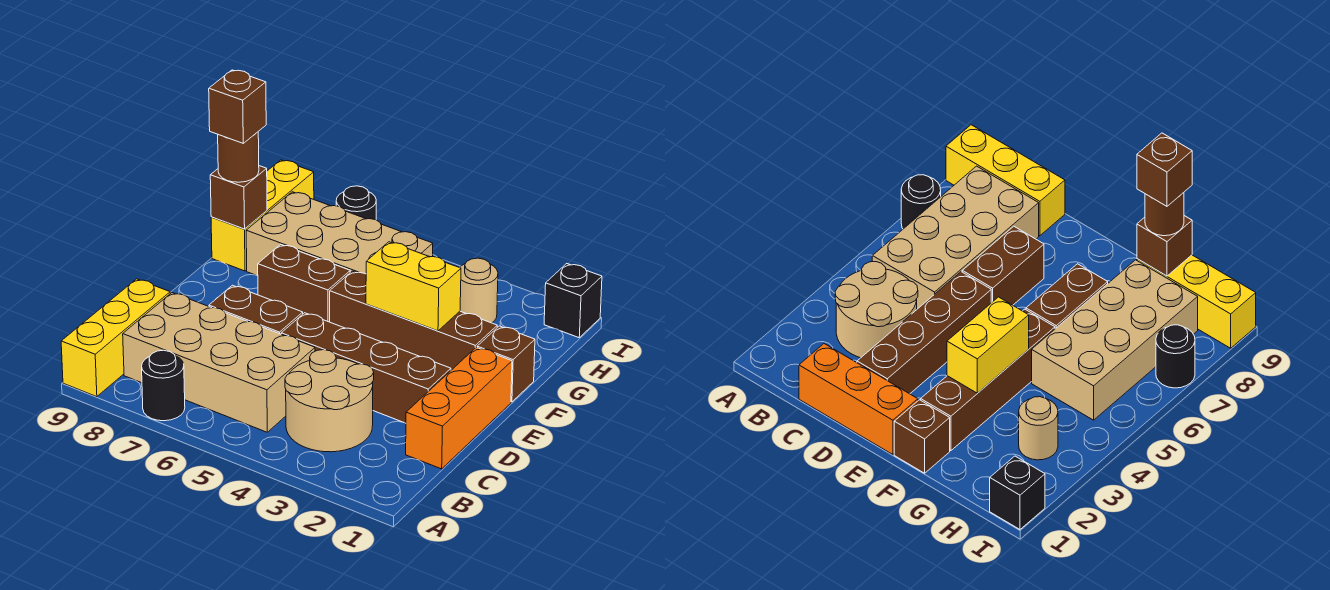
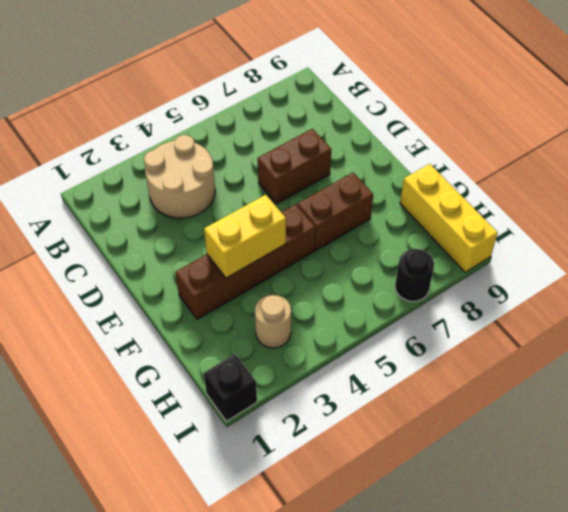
none -> black 1x1 round brick [142,350,185,421]
none -> yellow 1x3 brick [61,279,170,397]
none -> tan 2x4 brick [123,293,315,432]

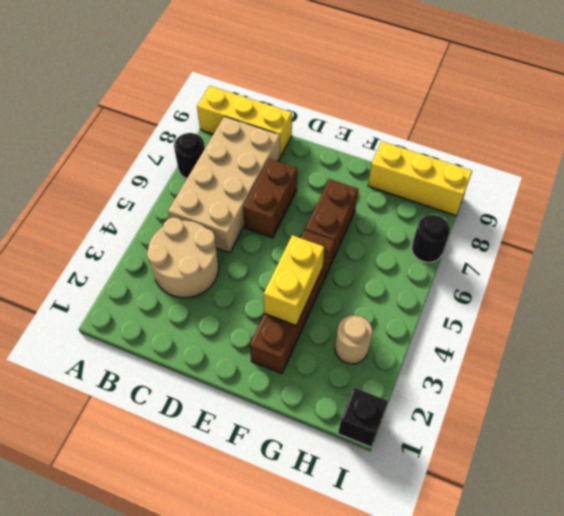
none -> orange 1x3 brick [406,347,512,469]
none -> brown 1x4 brick [281,313,451,423]
none -> brown 1x1 brick [477,326,535,402]

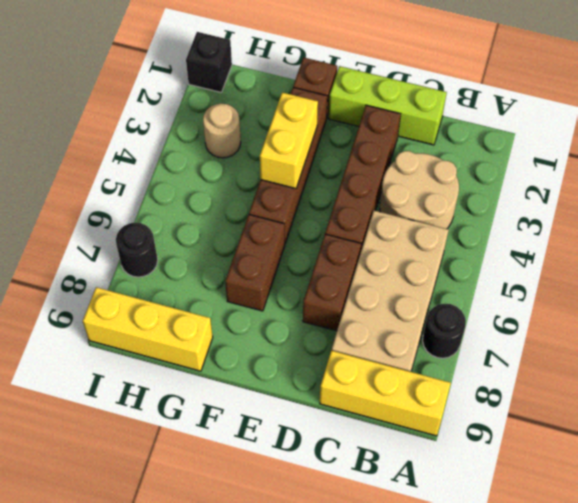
lime 1x3 brick [329,66,447,145] -> orange 1x3 brick [406,347,512,469]
none -> tan 2x4 brick [246,192,433,276]
none -> brown 1x1 brick [210,166,267,229]
none -> brown 1x1 round brick [218,132,259,182]

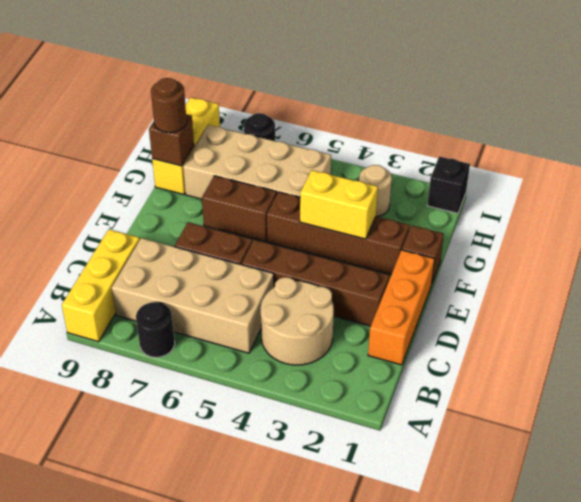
none -> brown 1x1 brick [209,70,266,143]

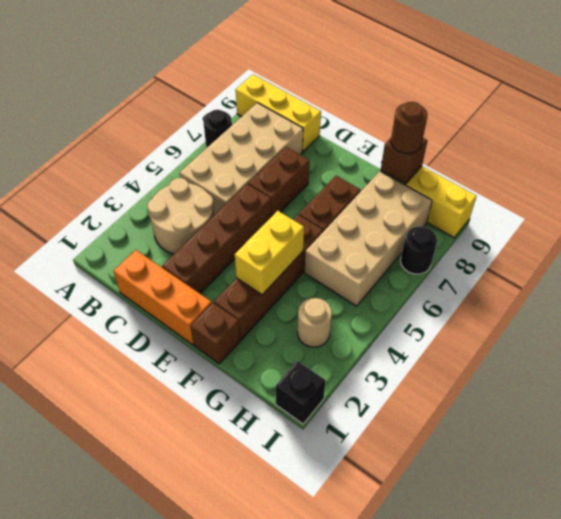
none -> brown 1x1 brick [209,70,266,143]

